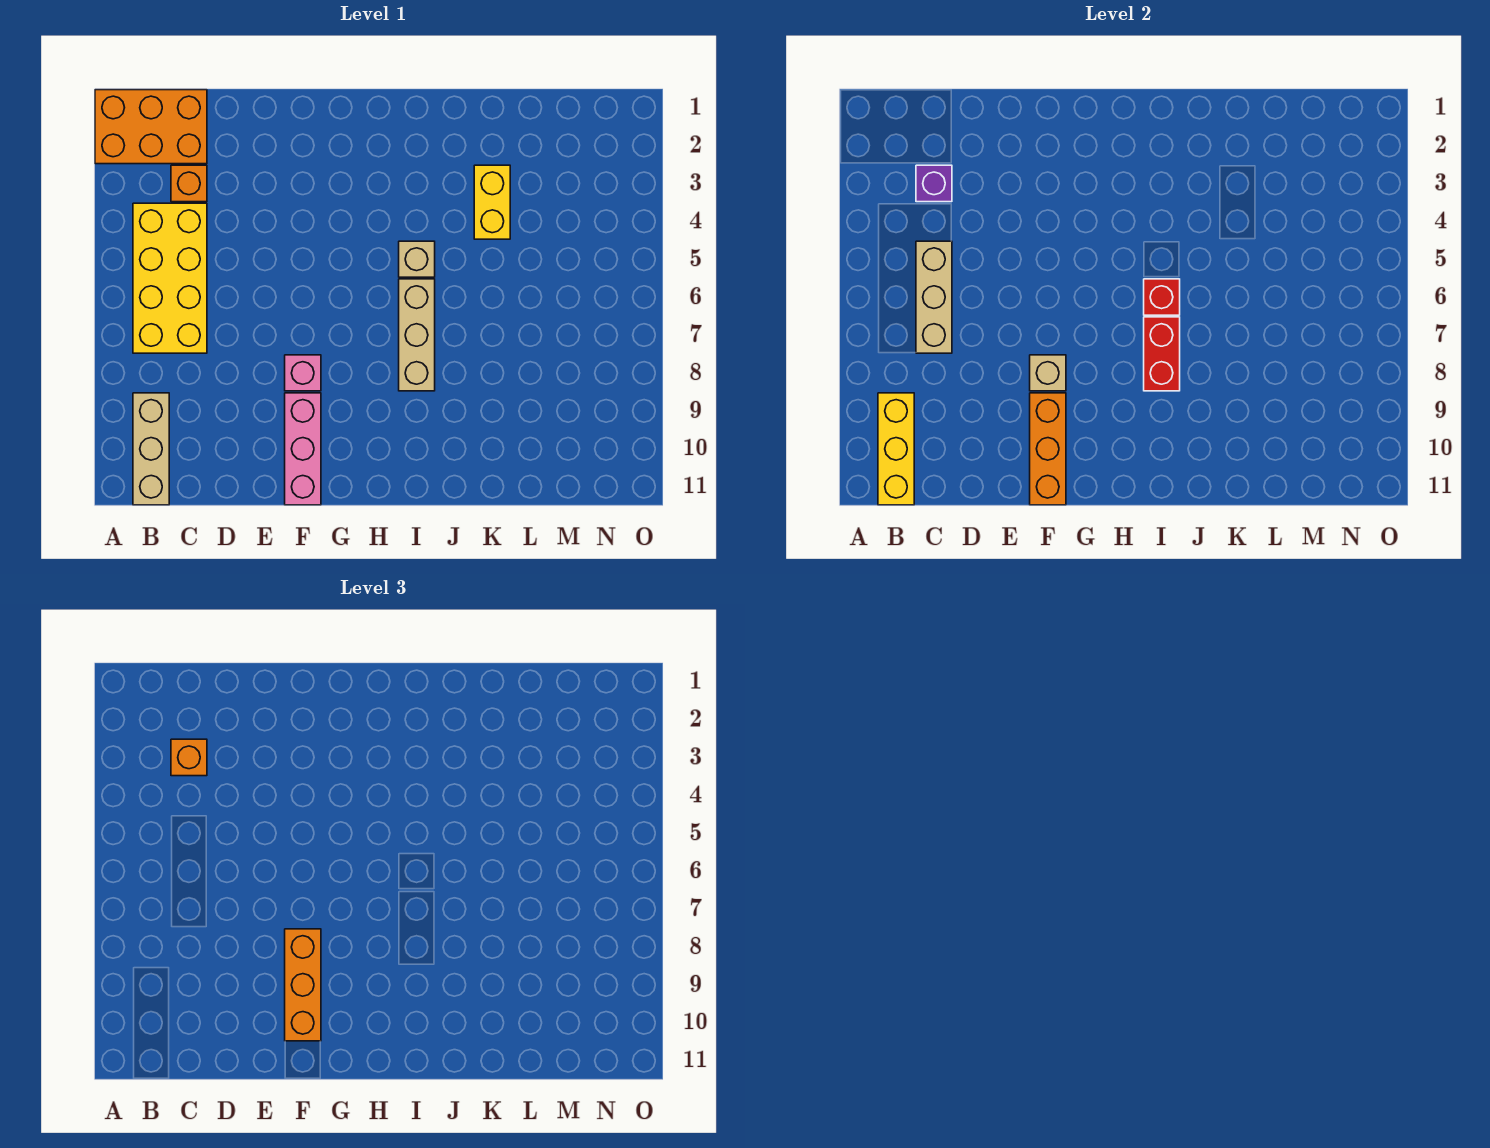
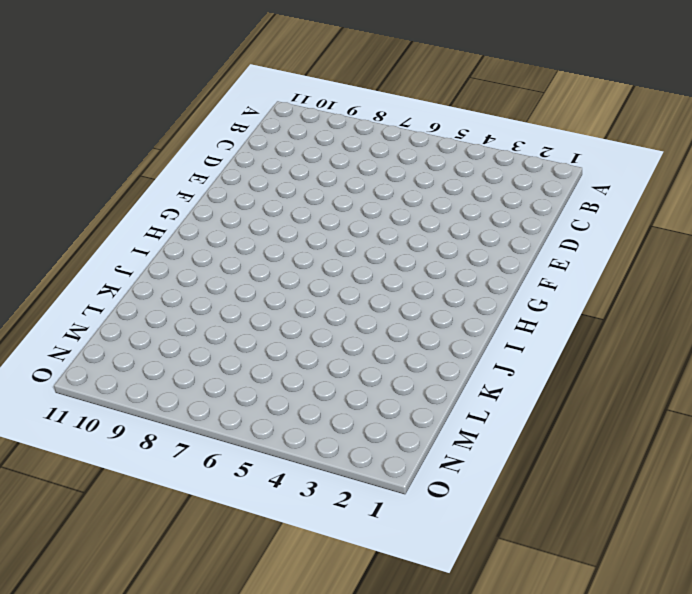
none -> orange 2x3 brick [95,90,207,164]
none -> yellow 2x4 brick [133,203,207,353]
none -> tan 1x3 brick [133,393,169,505]

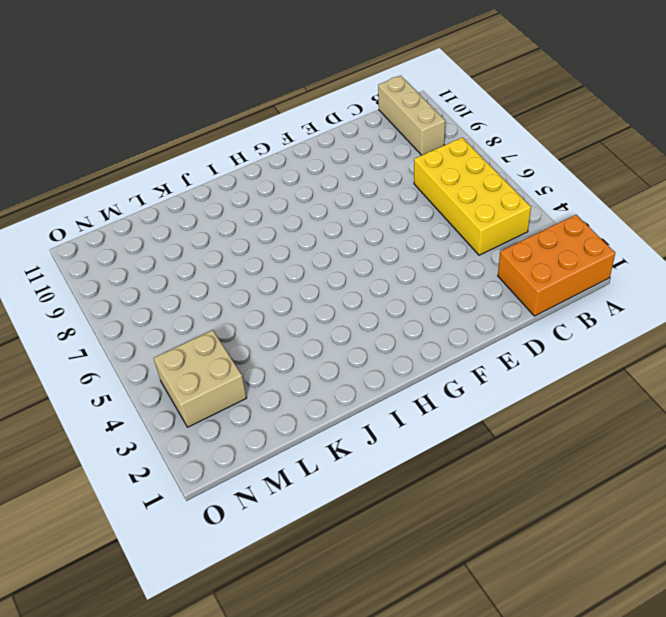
tan 2x2 brick [154,330,247,427] -> none
none -> orange 1x1 brick [171,165,207,202]
none -> pink 1x1 brick [285,355,321,391]
none -> pink 1x3 brick [285,393,321,505]

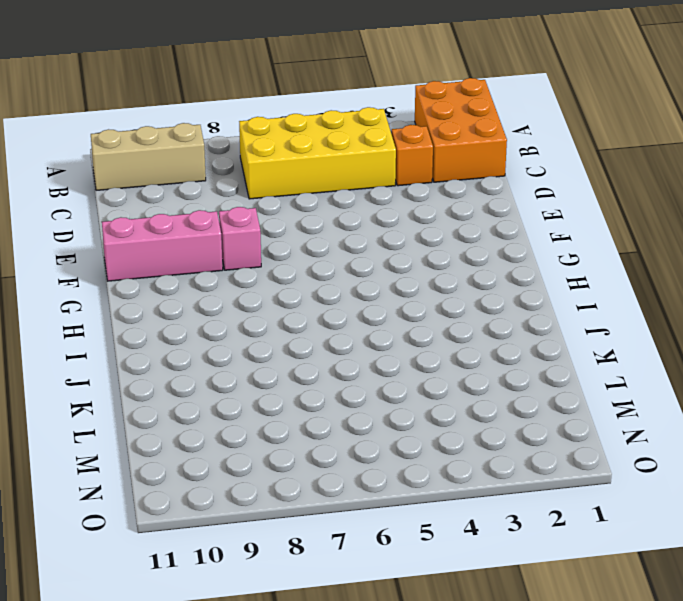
none -> tan 1x1 brick [399,241,435,277]
none -> tan 1x3 brick [399,279,435,391]
none -> yellow 1x2 brick [474,165,510,239]

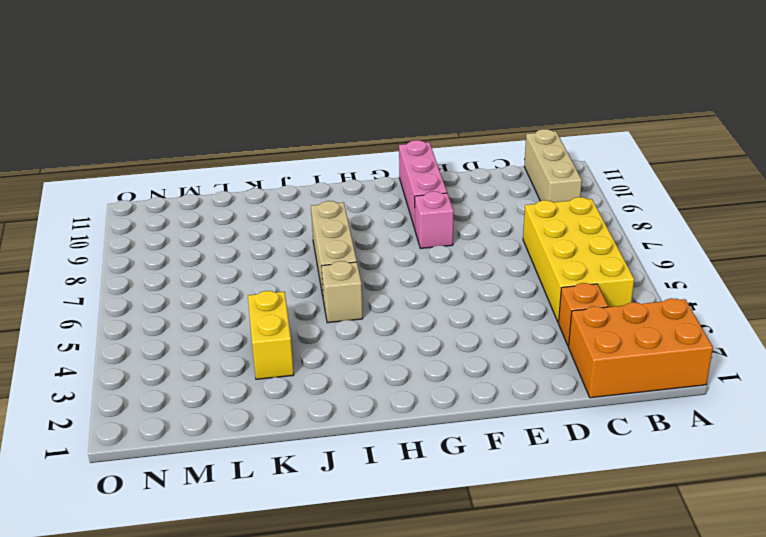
none -> yellow 1x3 brick [878,393,914,505]
none -> purple 1x1 brick [916,165,952,202]
none -> tan 1x3 brick [916,241,952,353]

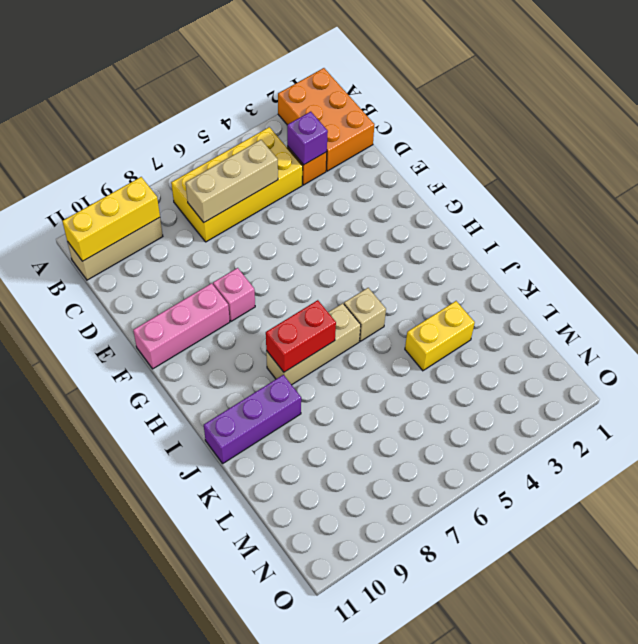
purple 1x3 brick [204,375,301,463] -> none
none -> tan 1x1 brick [1030,355,1066,391]
none -> orange 1x3 brick [1030,393,1066,505]
none -> red 1x1 brick [1144,279,1180,315]

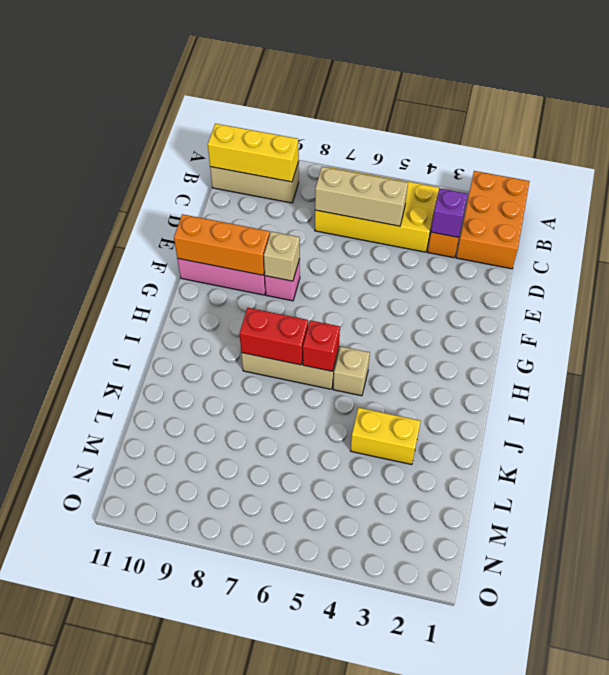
none -> orange 1x1 brick [171,739,207,776]
none -> orange 1x3 brick [285,929,321,1041]

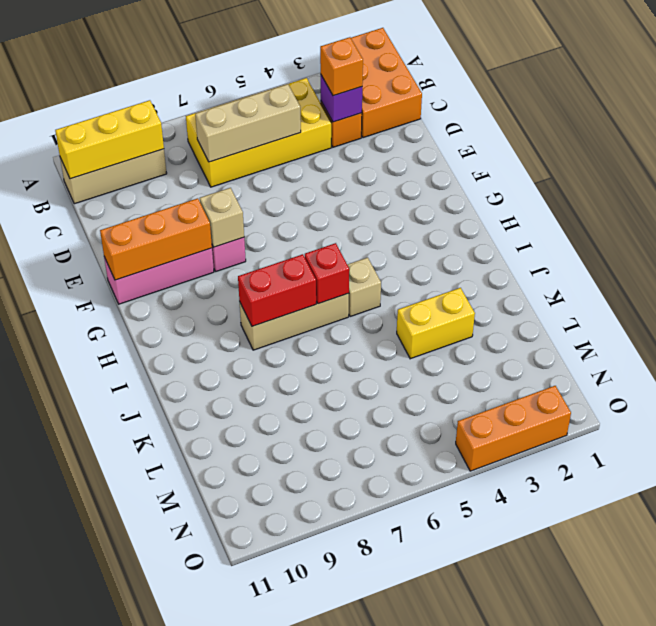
orange 1x3 brick [456,386,571,471] -> orange 1x3 brick moved to [285,929,321,1041]

